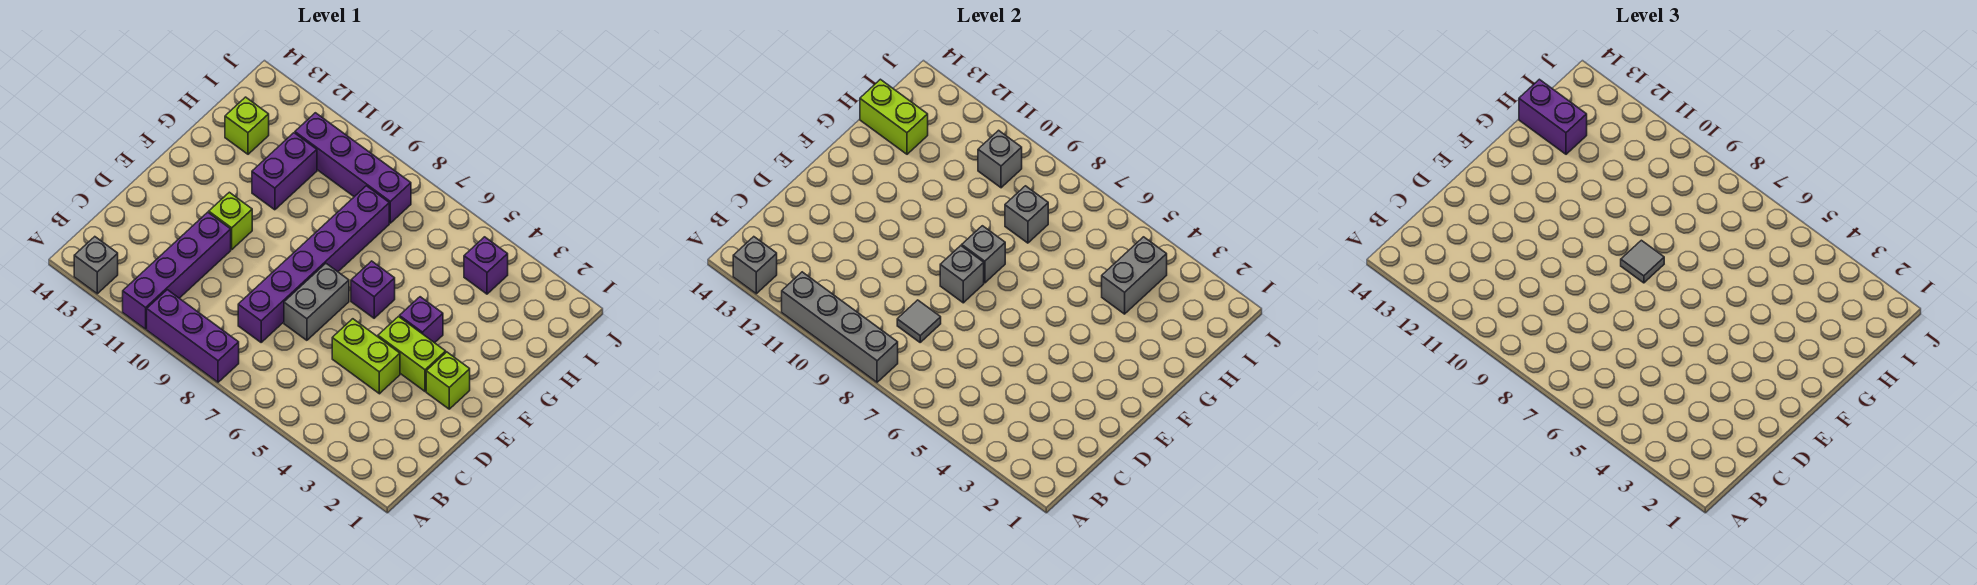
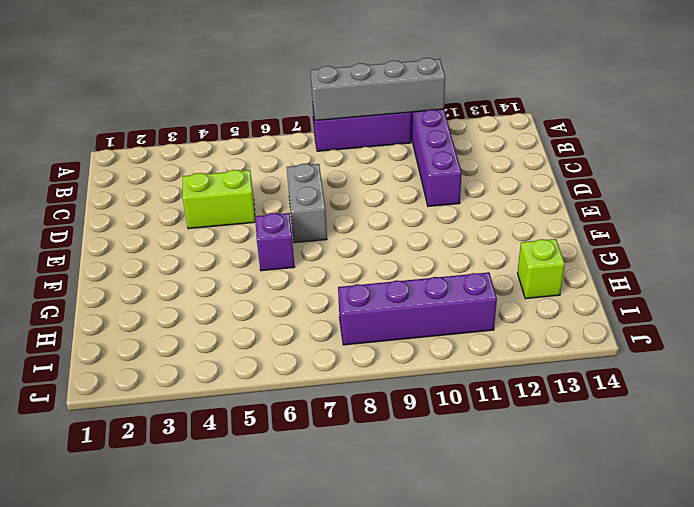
none -> grey 1x1 brick [74,237,118,294]
none -> purple 1x6 brick [238,186,389,342]
none -> lime 1x1 brick [426,352,470,409]

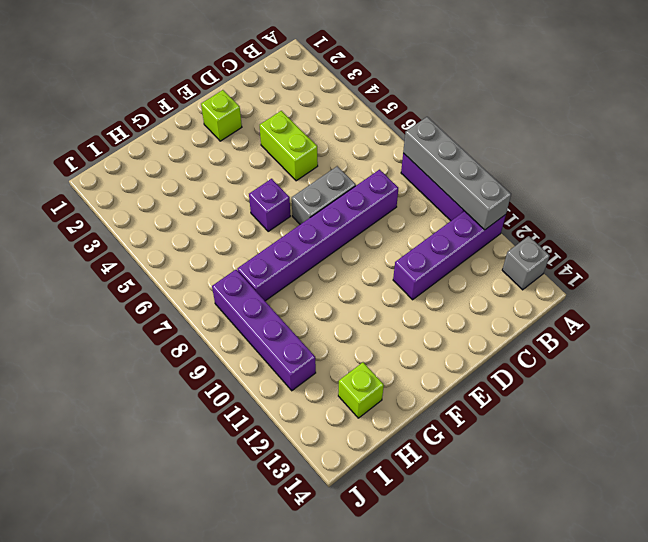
none -> lime 1x2 brick [378,317,446,391]
none -> lime 1x1 brick [209,192,252,249]
none -> purple 1x1 brick [400,297,443,343]

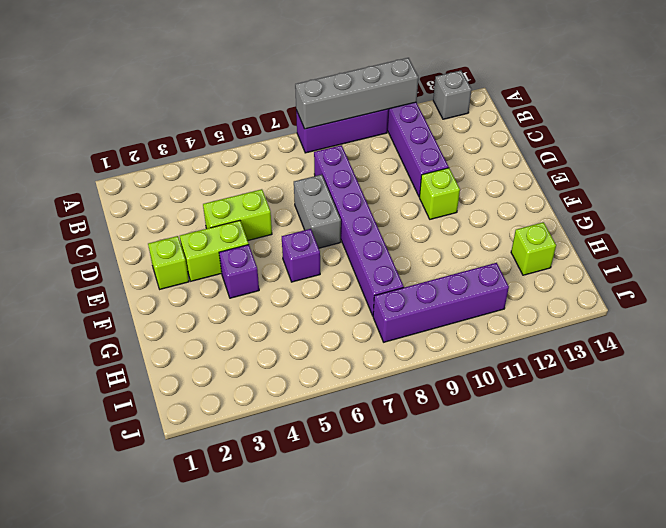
none -> purple 1x2 brick [252,133,317,210]
none -> purple 1x1 brick [464,237,508,294]
none -> grey 1x1 brick [733,237,777,294]

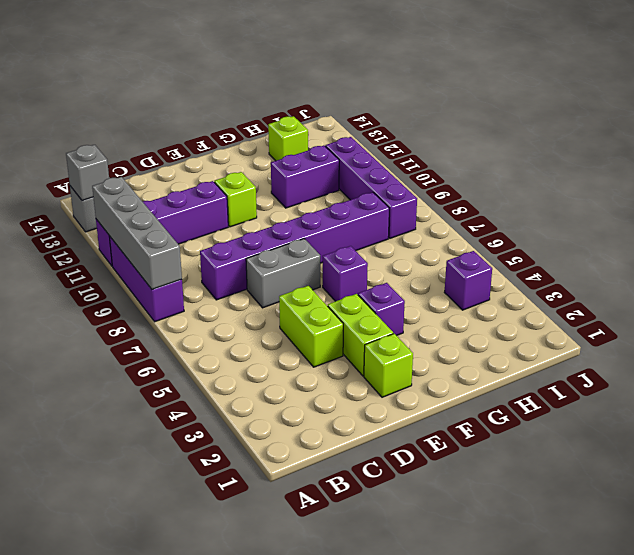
none -> grey 1x1 tile [897,300,941,342]
none -> grey 1x1 brick [940,246,984,303]
none -> grey 1x1 brick [962,226,1005,283]

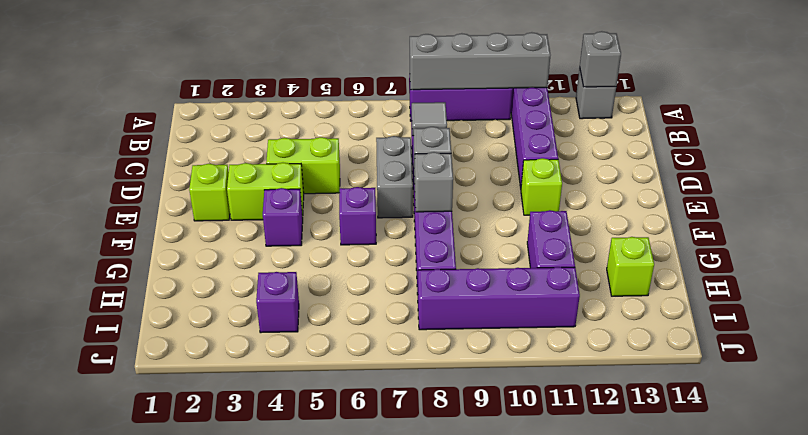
none -> grey 1x2 brick [1102,237,1167,314]
none -> grey 1x1 brick [1005,186,1048,243]
none -> lime 1x2 brick [860,79,928,154]

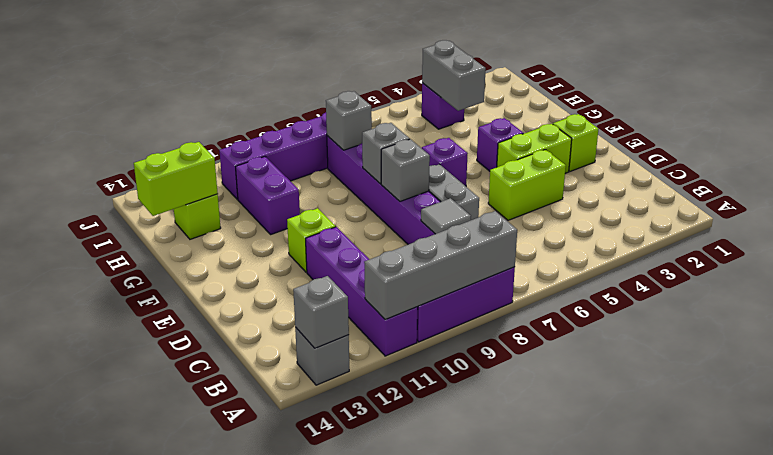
none -> grey 1x1 brick [978,130,1022,188]
none -> grey 1x1 tile [1621,240,1664,283]
none -> purple 1x2 brick [1519,79,1587,154]

